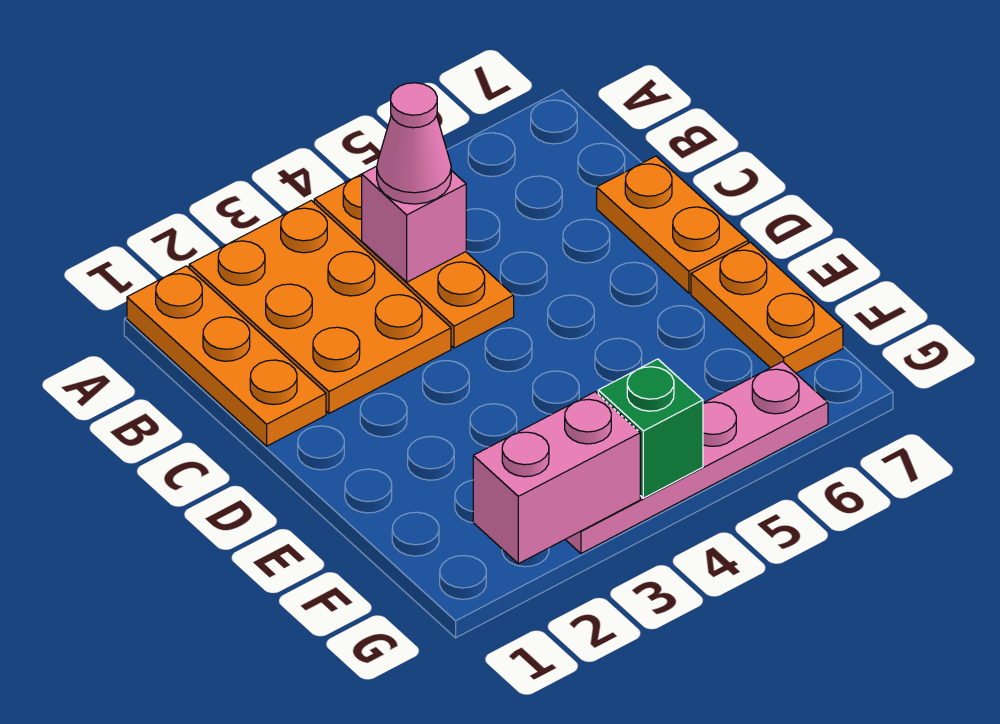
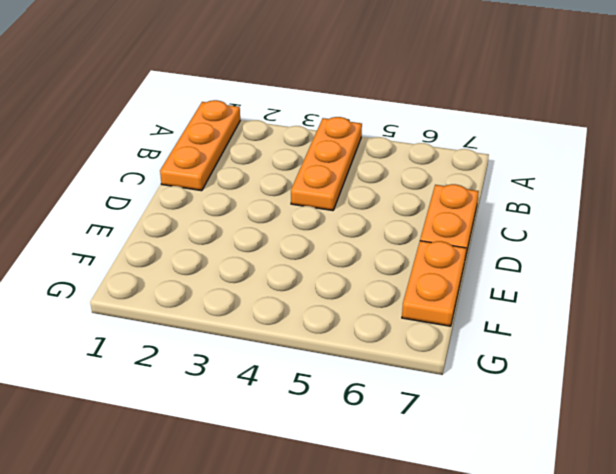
none -> orange 2x3 plate [189,200,451,413]
none -> pink 1x4 plate [565,362,828,553]

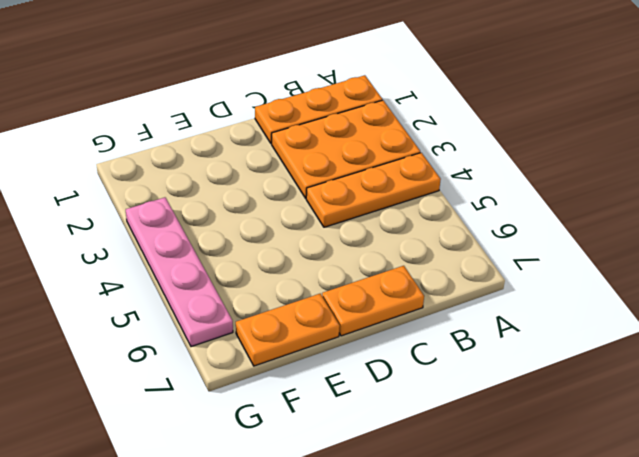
none -> pink 1x1 brick [362,166,466,282]
none -> pink 1x2 brick [473,392,640,564]

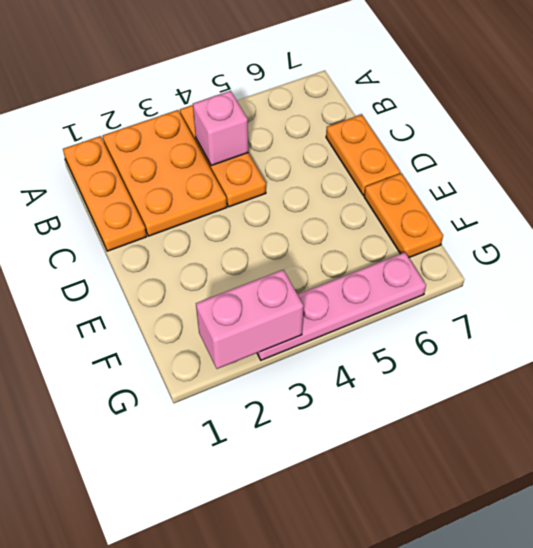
none -> green 1x1 brick [598,359,703,498]
none -> pink 1x1 cone [377,83,451,204]

